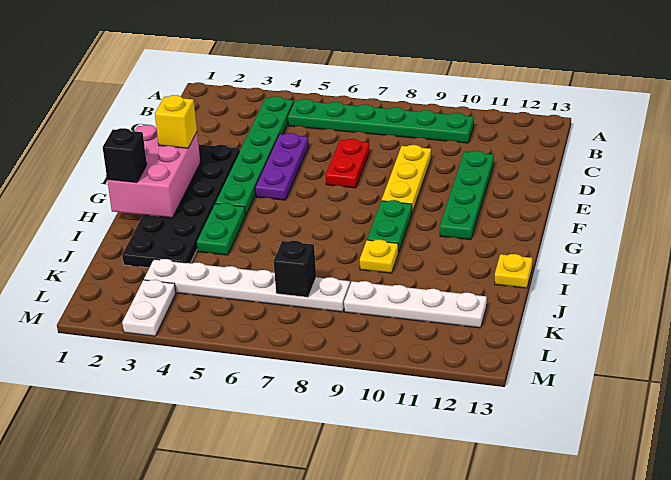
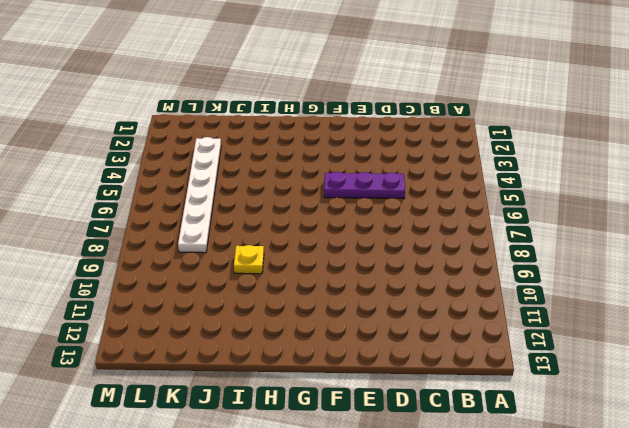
none -> green 1x6 plate [215,96,294,216]
none -> green 1x6 plate [288,99,474,143]
none -> red 1x2 plate [326,139,370,188]

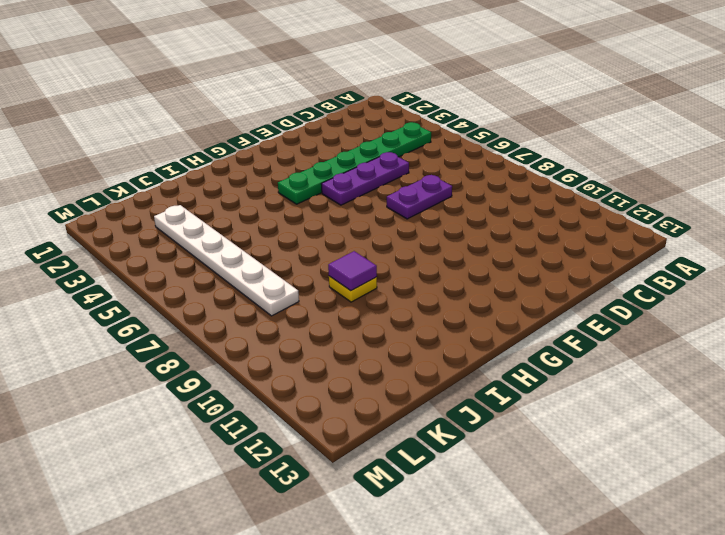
purple 1x2 plate [387,175,452,219] -> red 1x2 plate [326,139,370,188]
purple 1x1 tile [328,251,377,291] -> none
none -> green 1x6 plate [288,99,474,143]
none -> yellow 1x3 plate [382,145,431,213]
none -> green 1x4 plate [440,151,494,240]

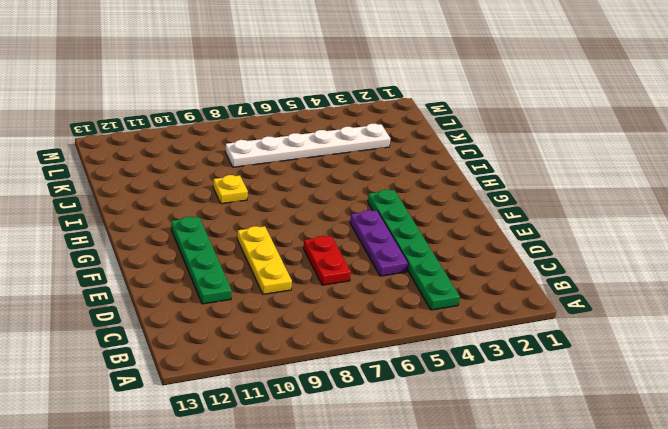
none -> green 1x6 plate [288,99,474,143]
none -> black 2x6 plate [122,144,240,268]
none -> green 1x2 plate [367,200,412,252]

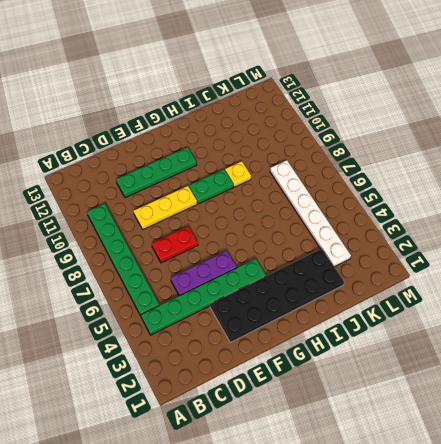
none -> green 1x2 plate [196,203,245,255]
none -> yellow 1x1 plate [495,254,532,288]
none -> white 1x4 plate [344,281,487,328]

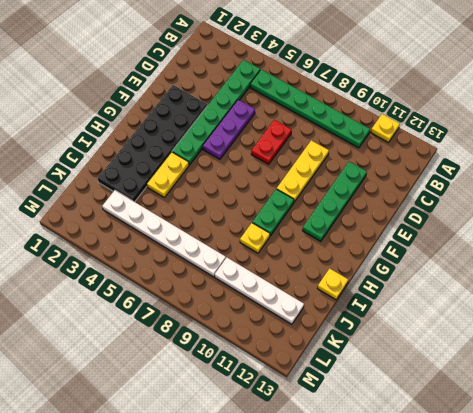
yellow 1x1 plate [371,114,400,142] -> none
yellow 1x2 plate [147,152,189,197] -> green 1x2 plate [196,203,245,255]
none -> white 1x2 plate [122,280,176,336]
none -> pink 2x3 brick [107,125,200,218]
none -> black 1x1 brick [274,241,316,297]

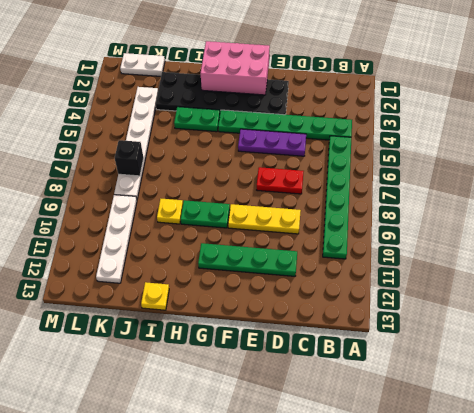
white 1x2 plate [120,53,165,76] -> white 1x2 plate moved to [122,280,176,336]
none -> yellow 1x1 brick [155,95,197,148]
none -> black 1x1 brick [103,128,147,183]

